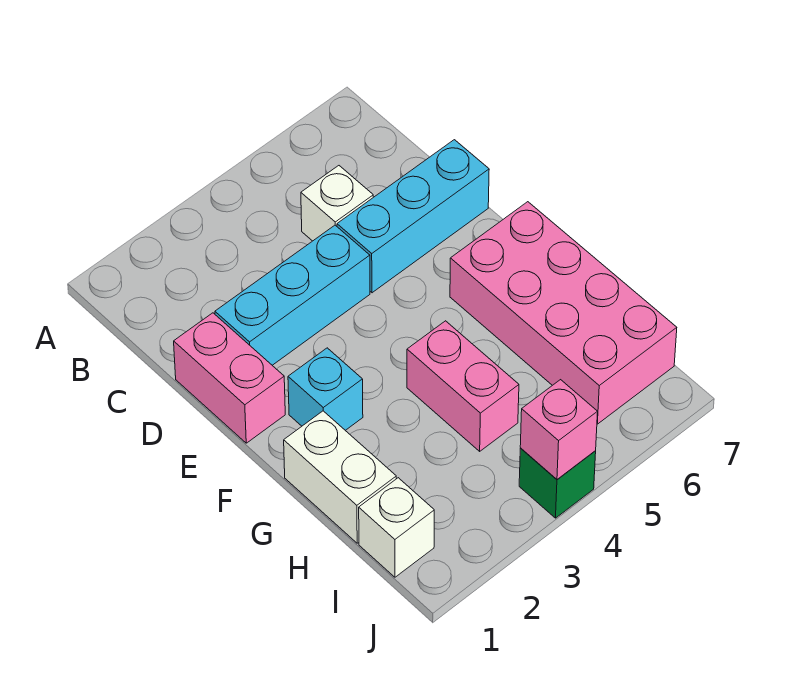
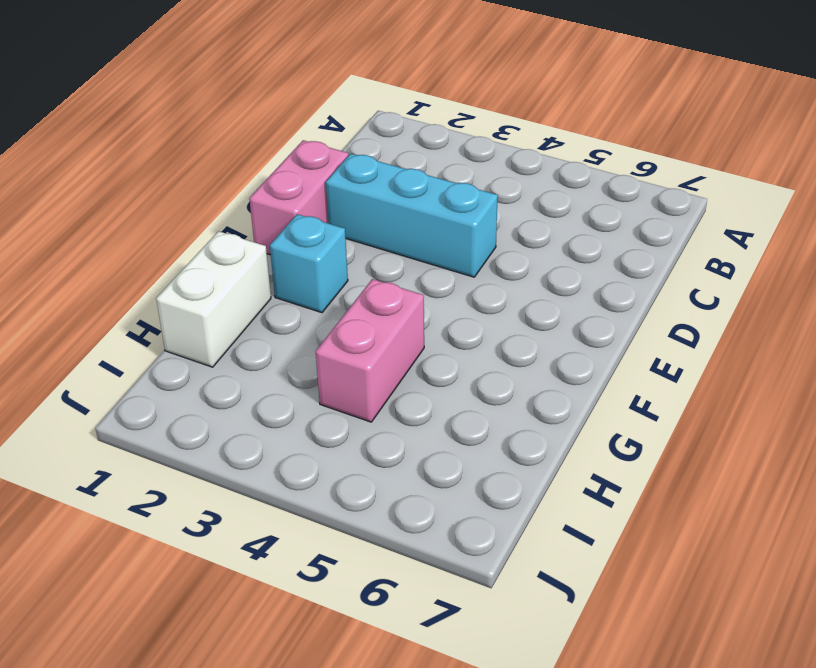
none -> white 1x1 brick [301,166,373,241]
none -> cyan 1x3 brick [337,140,489,293]

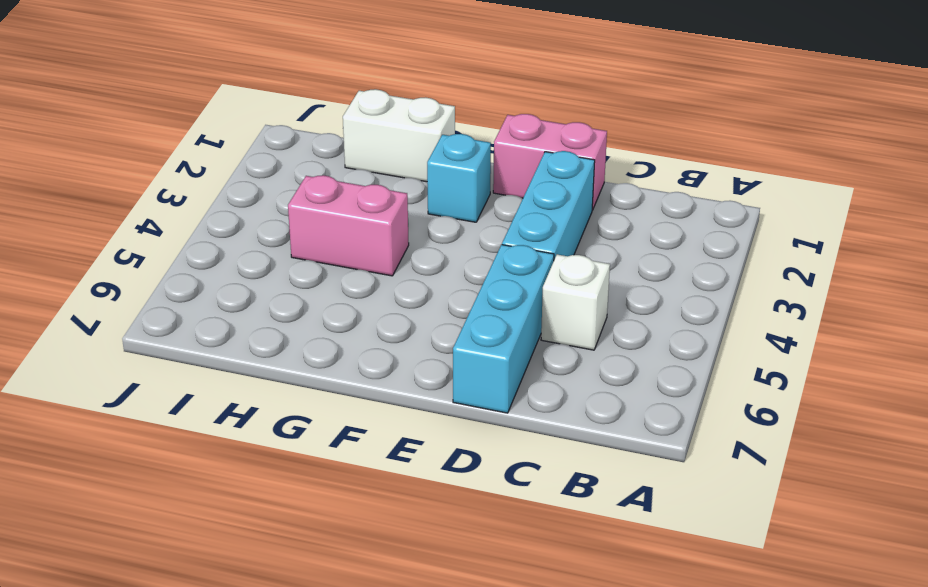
none -> pink 2x4 brick [450,202,677,424]
none -> white 1x1 brick [359,478,434,577]

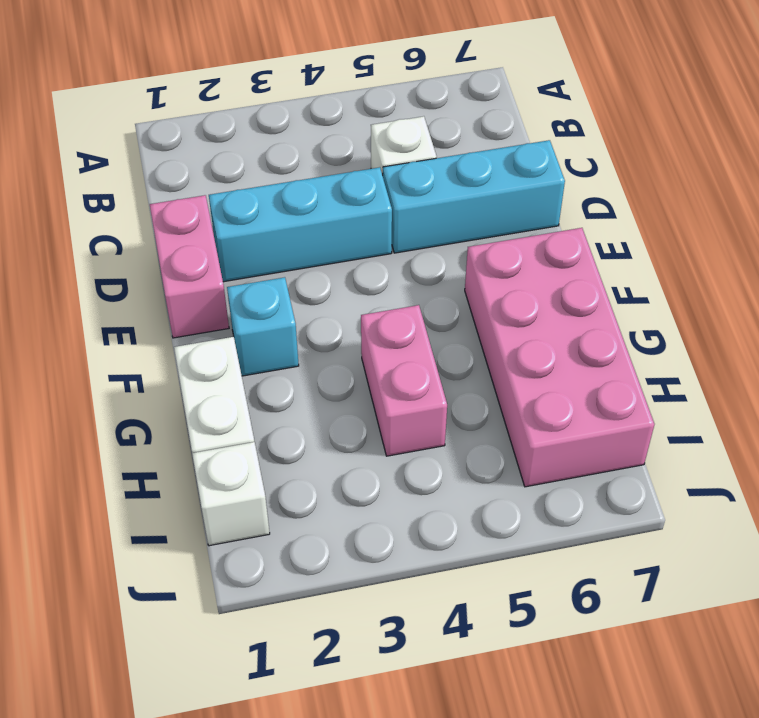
none -> green 1x1 brick [519,448,596,518]
none -> pink 1x1 brick [520,380,598,479]

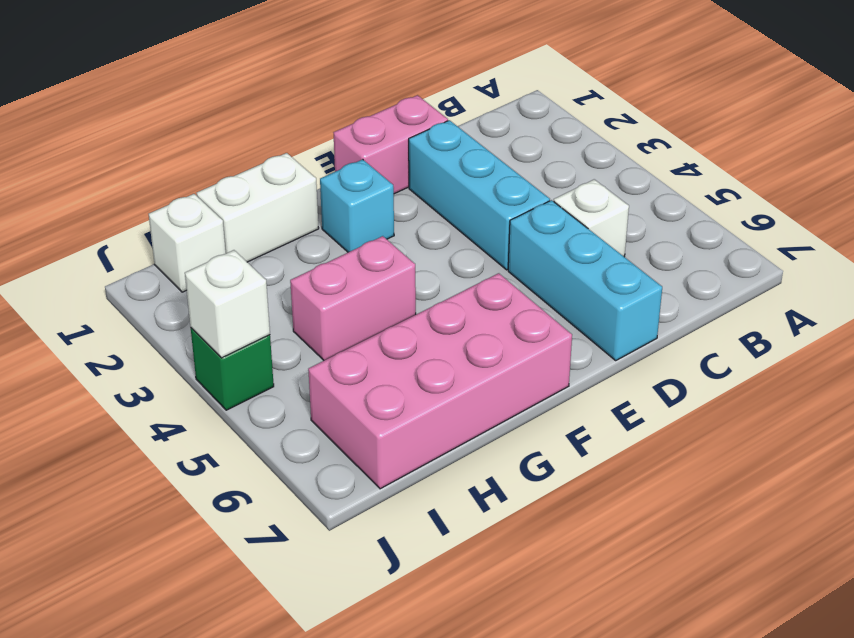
white 1x1 brick [185,250,270,358] -> pink 1x1 brick [520,380,598,479]

